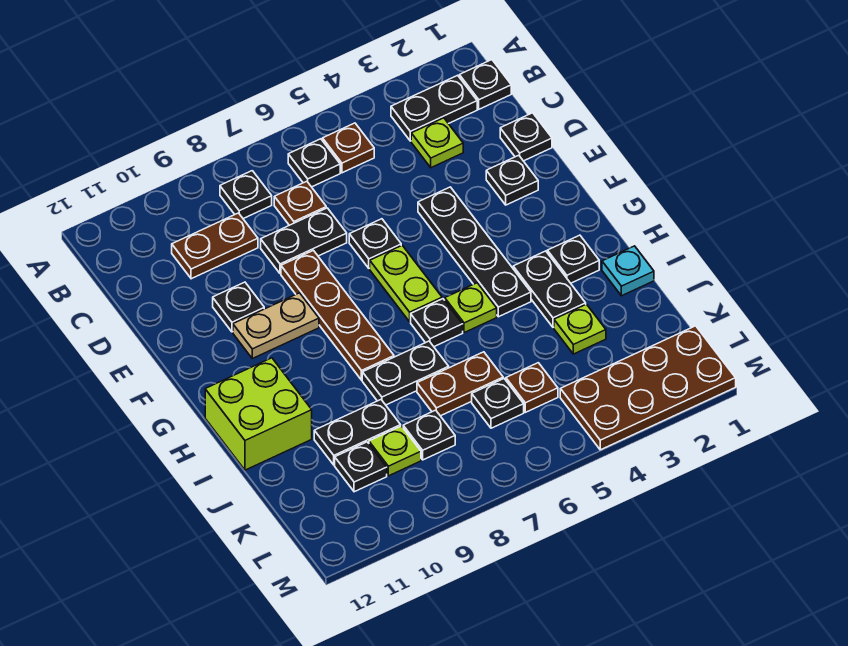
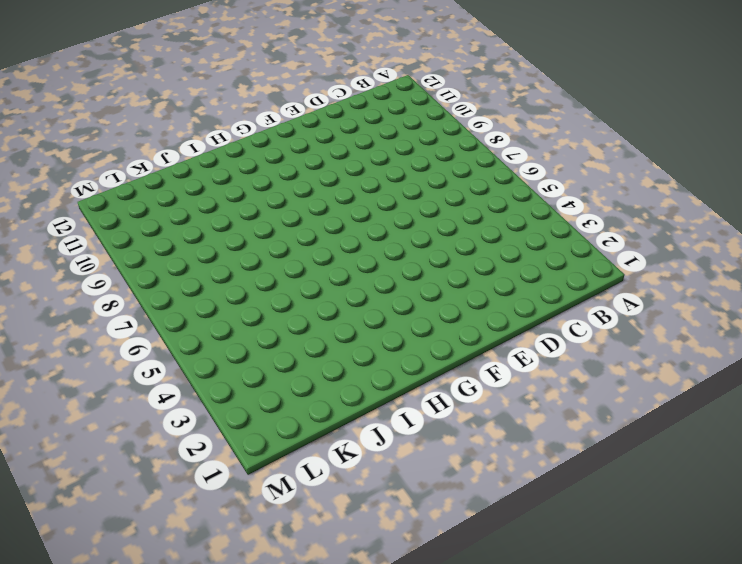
none -> black 1x1 plate [459,60,511,109]
none -> black 1x2 plate [391,75,477,141]
none -> brown 1x1 plate [323,123,374,173]
none -> black 1x1 plate [288,139,340,187]

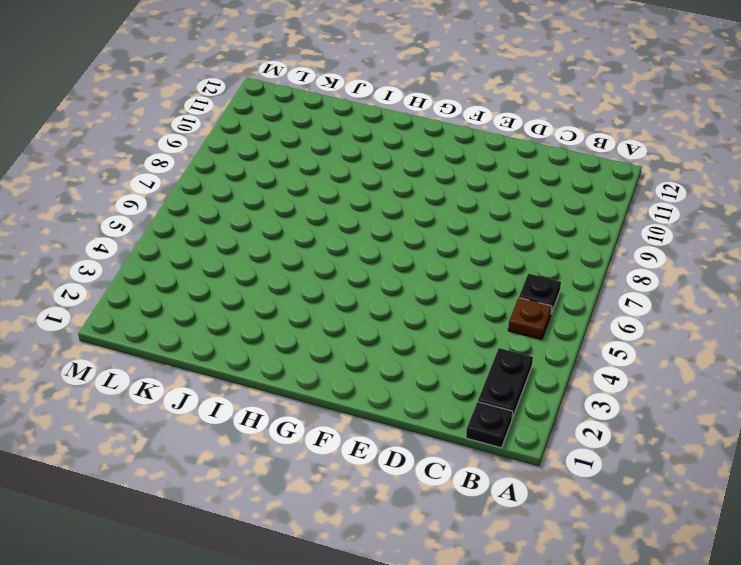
none -> black 1x1 plate [220,171,272,219]
none -> lime 1x1 plate [411,118,463,168]
none -> brown 1x1 plate [274,181,326,225]
none -> brown 1x2 plate [172,213,258,279]

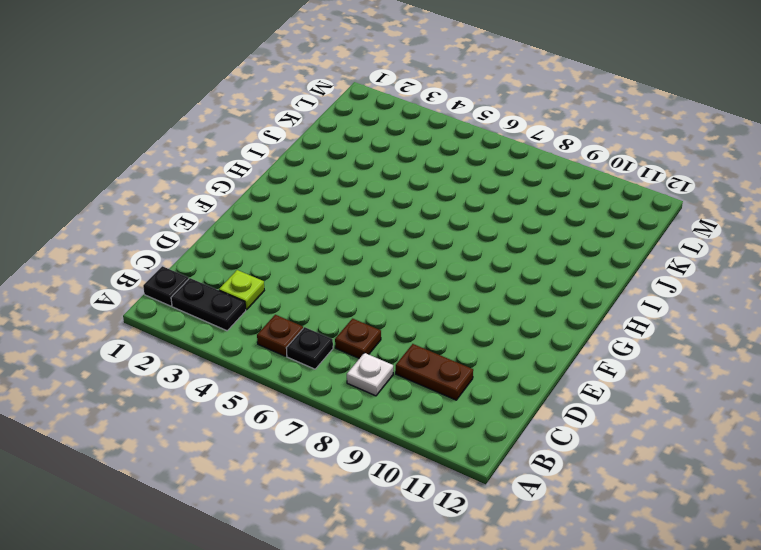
white 1x1 plate [347,353,393,396] -> black 1x1 plate [220,171,272,219]
none -> black 1x1 plate [500,113,552,161]
none -> black 1x2 plate [261,208,347,274]
none -> black 1x1 plate [486,155,538,205]
none -> black 1x4 plate [418,187,531,317]

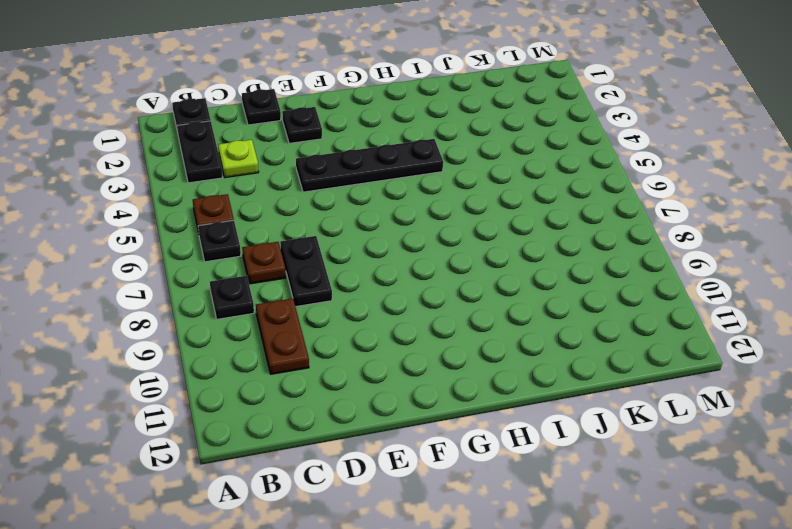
none -> black 1x1 plate [349,219,401,268]
none -> brown 1x4 plate [281,250,394,380]
none -> black 1x1 plate [213,282,264,332]
none -> lime 1x2 plate [370,245,442,322]

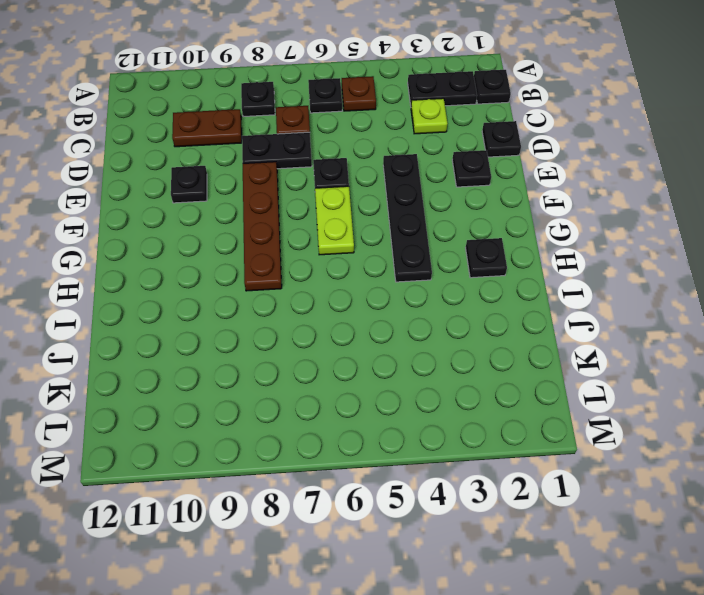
none -> tan 1x2 plate [233,293,319,359]
none -> black 1x2 plate [513,251,586,327]
none -> lime 1x1 plate [445,283,497,333]
none -> black 1x1 plate [411,299,463,347]

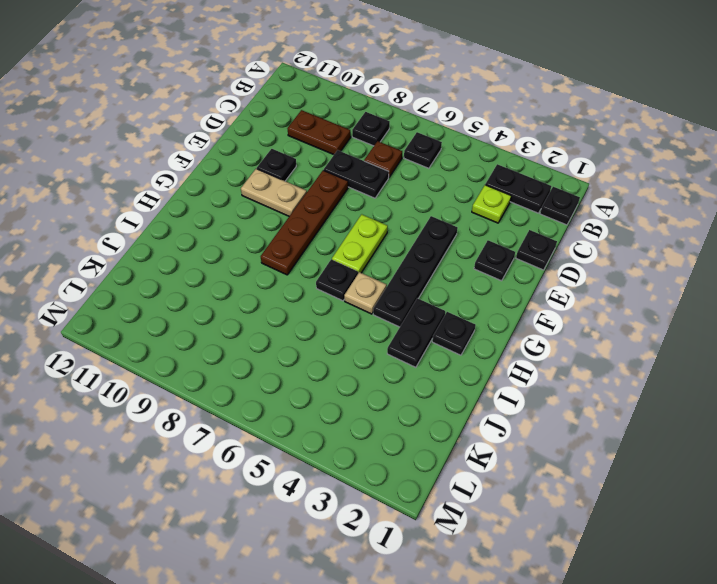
tan 1x1 plate [344,272,387,314] -> lime 1x1 plate [445,283,497,333]
none -> brown 1x1 plate [323,123,374,173]
none -> black 1x1 plate [349,219,401,268]
none -> lime 2x2 brick [205,358,312,470]
none -> cyan 1x1 plate [602,246,654,296]

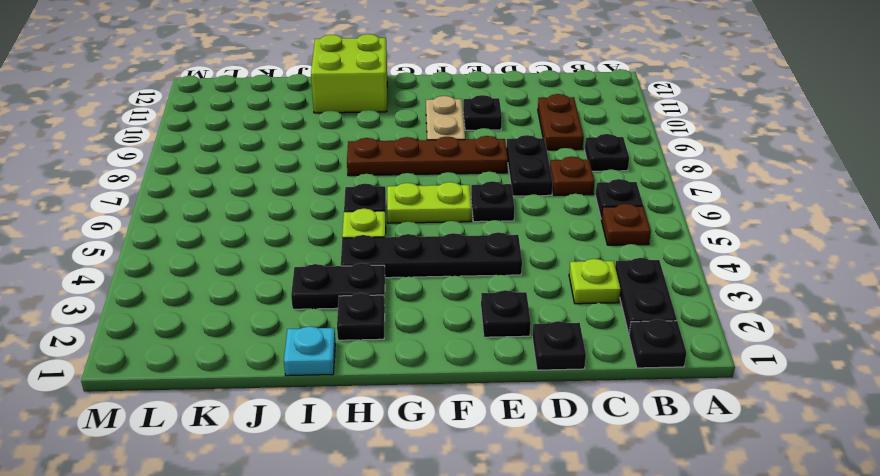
none -> black 1x2 plate [362,341,449,405]
none -> lime 1x1 plate [554,304,606,354]
none -> brown 1x2 plate [417,352,503,416]
none -> black 1x2 plate [314,400,401,465]

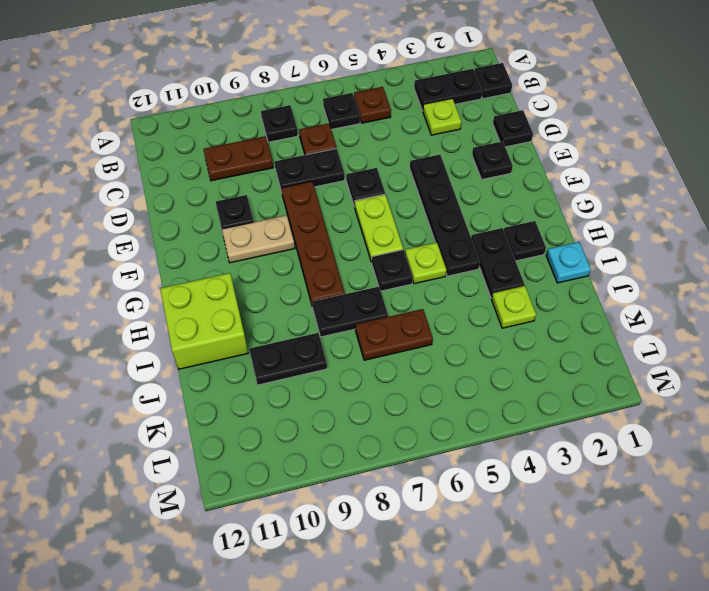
none -> brown 1x1 plate [506,363,558,412]
none -> black 1x1 plate [472,379,524,428]
none -> black 1x1 plate [403,410,455,460]
none -> lime 1x1 plate [369,426,421,476]

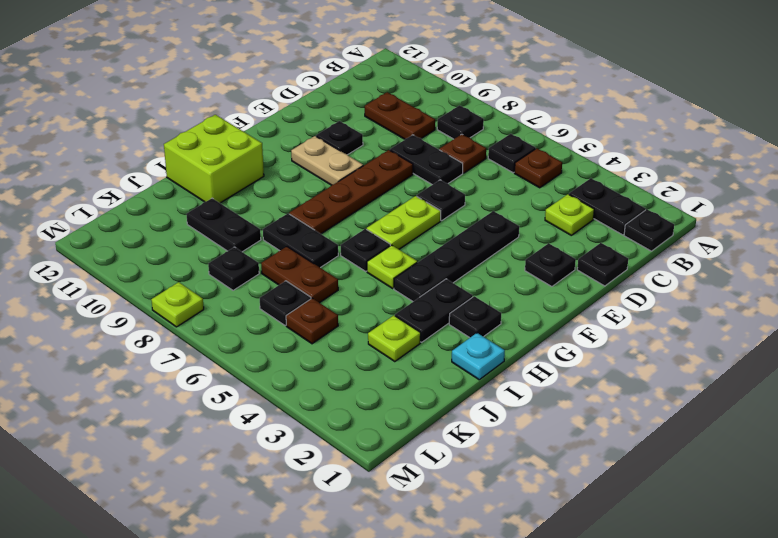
lime 1x1 plate [151,282,204,327] -> lime 1x1 plate moved to [369,426,421,476]
none -> black 1x1 plate [335,442,387,492]
none -> brown 2x4 plate [560,326,736,450]

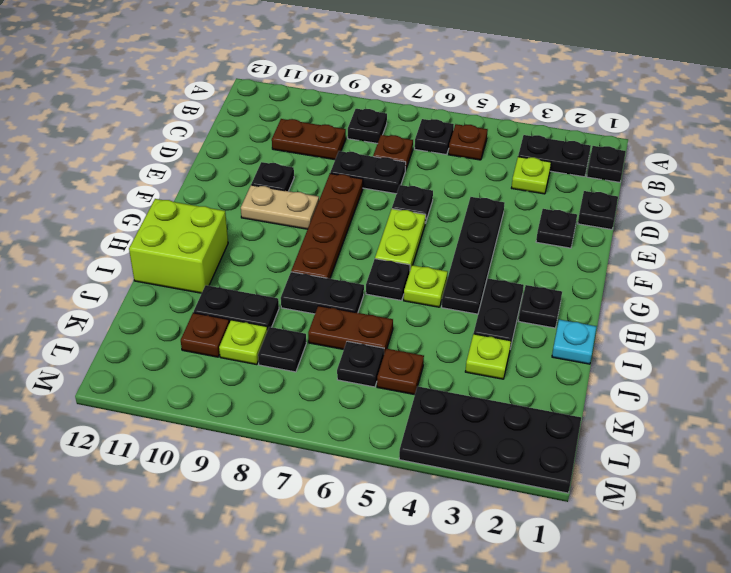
brown 1x1 plate [181,313,229,357] -> black 1x1 plate [335,442,387,492]
black 2x4 plate [399,386,581,493] -> brown 2x4 plate [560,326,736,450]

